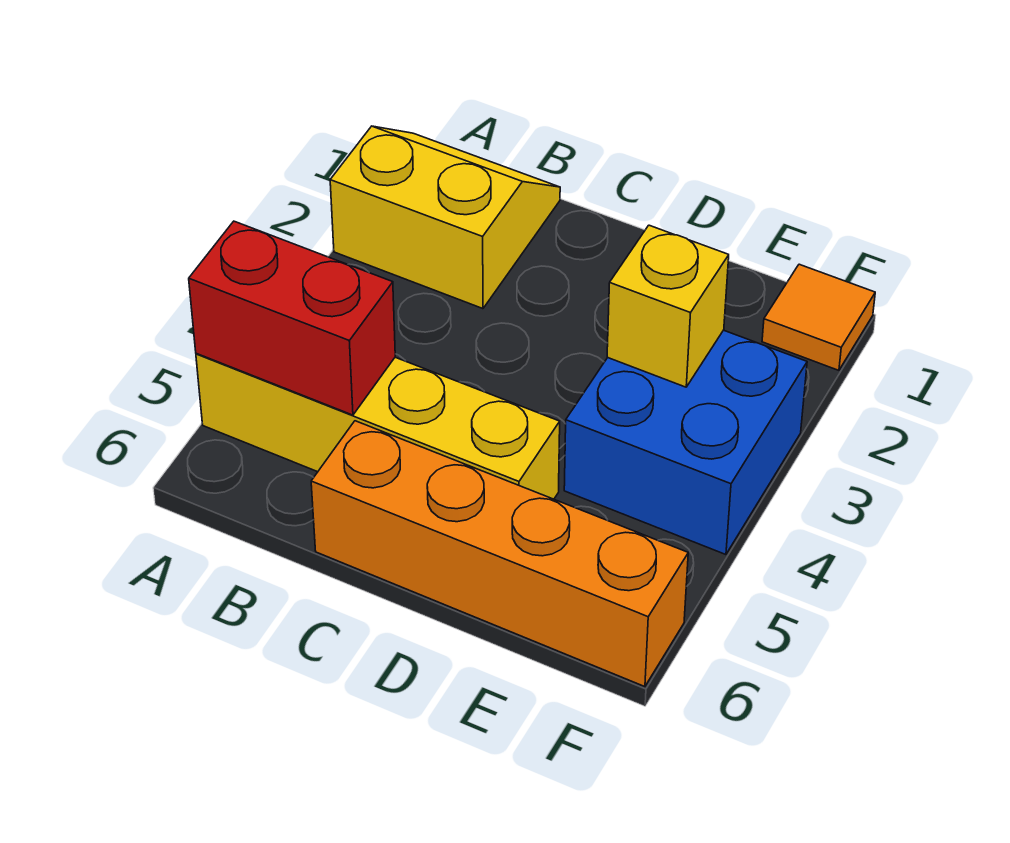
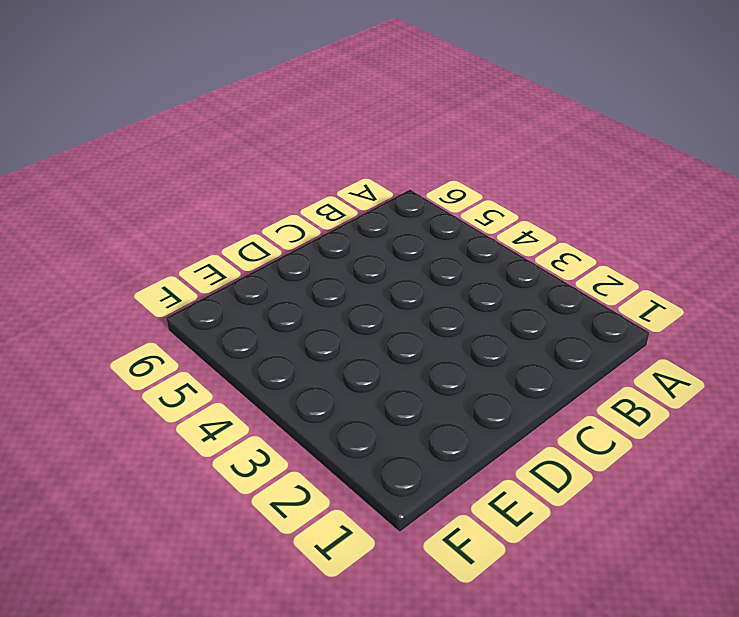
none -> yellow 2x2 slope [330,126,560,309]
none -> yellow 1x4 brick [196,353,560,499]

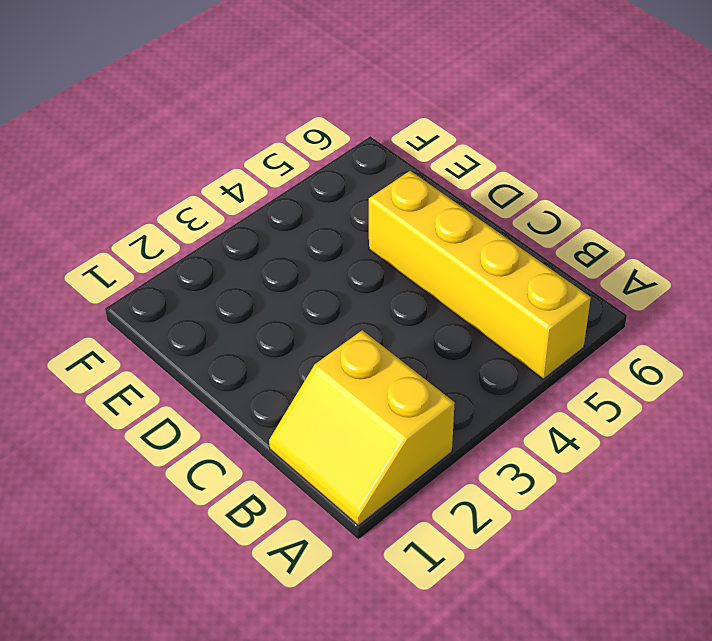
none -> orange 1x4 brick [311,421,688,687]
none -> blue 2x2 brick [564,330,807,555]

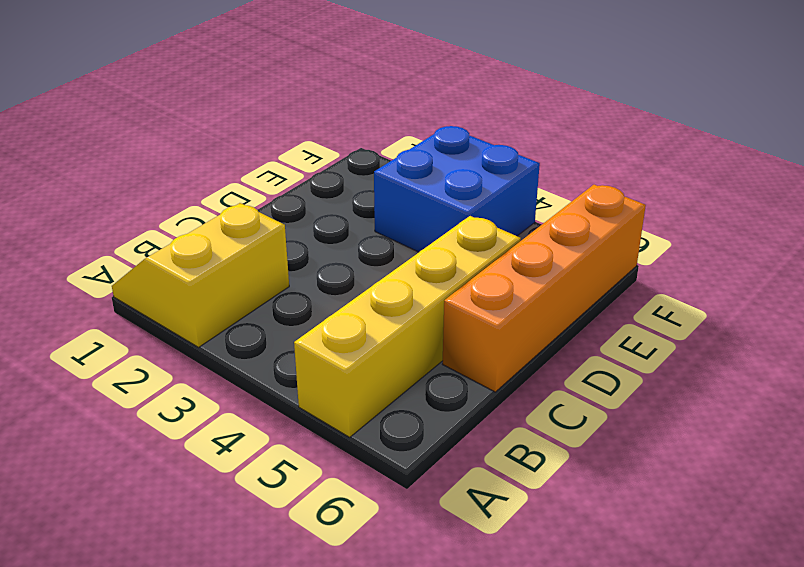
none -> orange 1x1 tile [762,264,875,370]
none -> red 1x2 brick [189,221,395,415]

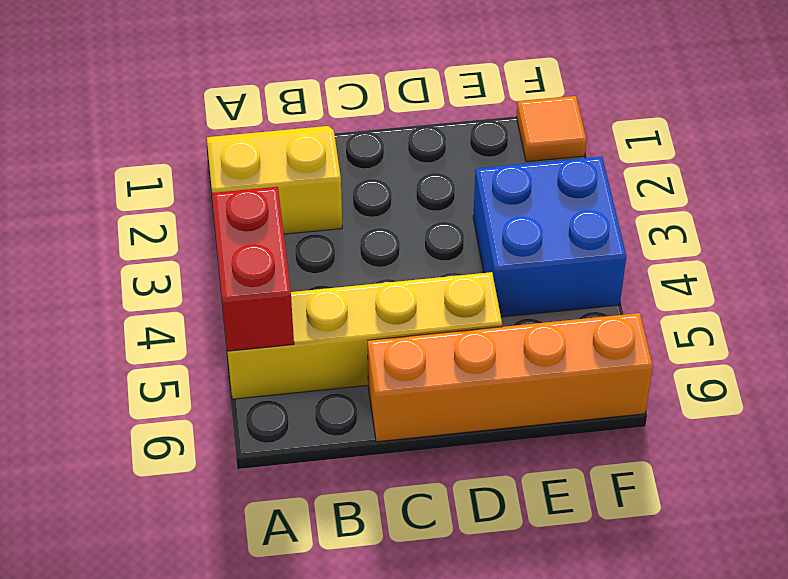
red 1x2 brick [212,187,294,351] -> red 1x2 brick turned to [189,221,395,415]
none -> yellow 1x1 brick [607,225,729,387]

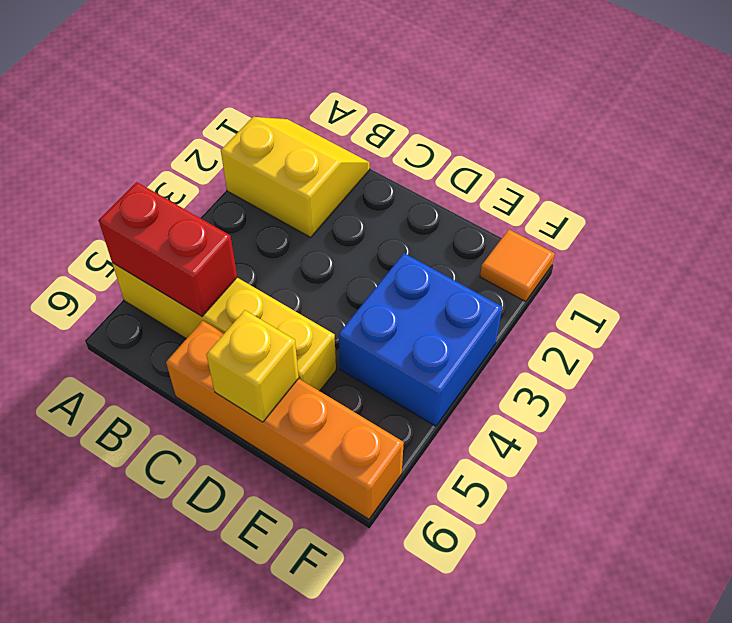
yellow 1x1 brick [206,310,299,422] -> yellow 1x1 brick moved to [607,225,729,387]

